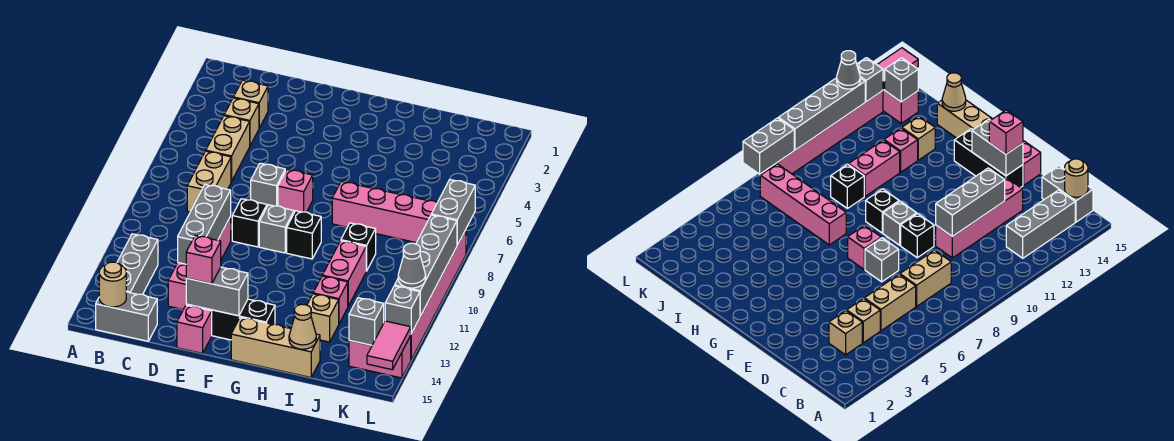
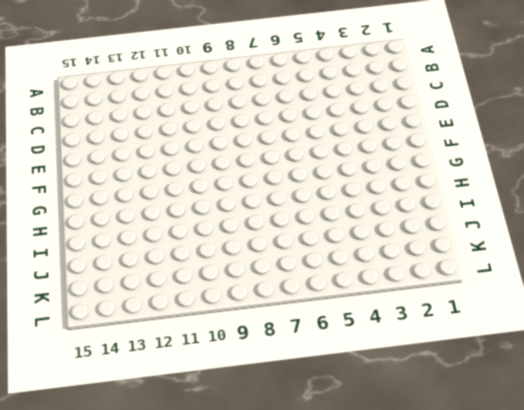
none -> grey 1x3 brick [117,234,158,294]
none -> grey 1x2 brick [96,292,157,341]
none -> tan 1x1 brick [233,80,268,128]
none -> tan 1x1 brick [224,98,259,145]

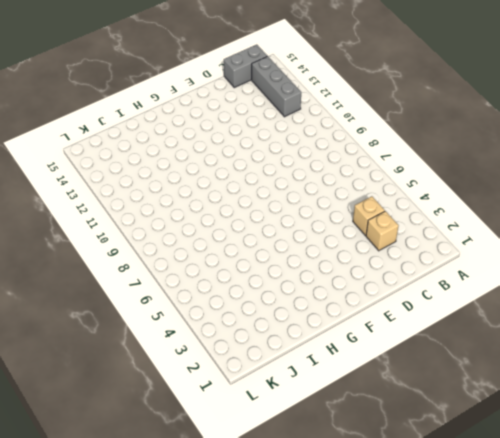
none -> tan 1x2 brick [206,116,250,182]
none -> tan 1x2 brick [187,151,231,212]
none -> pink 1x4 brick [168,217,231,309]
none -> grey 1x1 brick [251,163,285,206]

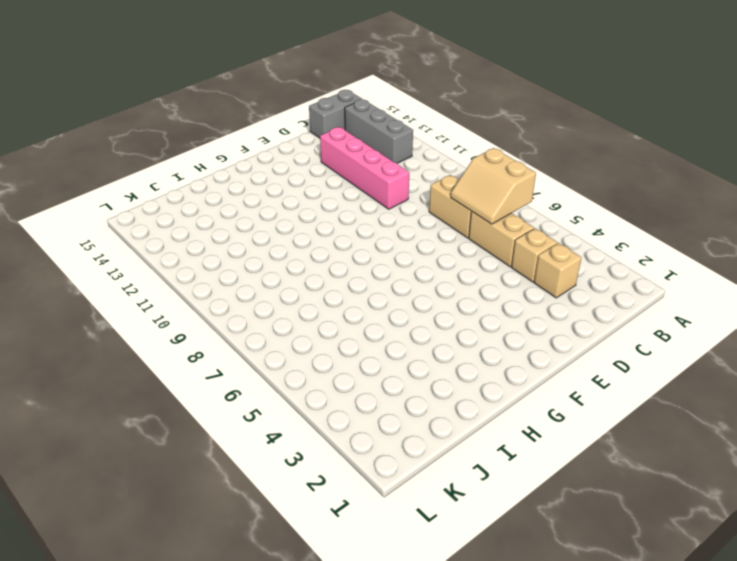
tan 2x2 slope [451,148,536,224] -> none
none -> grey 1x1 brick [251,163,285,206]
none -> black 1x1 brick [232,199,267,247]
none -> black 1x3 brick [186,299,275,340]
none -> pink 1x1 brick [177,305,212,353]

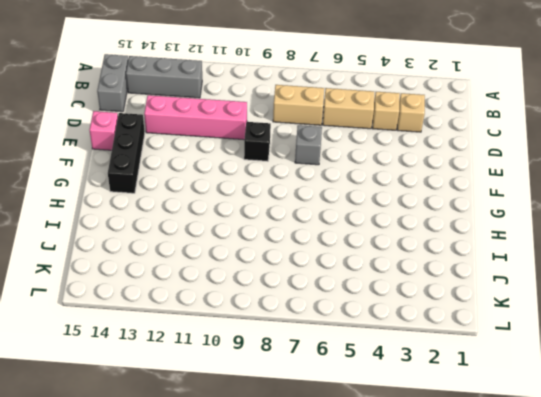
none -> pink 1x1 brick [278,169,313,212]
none -> grey 1x1 brick [259,205,294,253]
none -> black 1x1 brick [287,211,321,259]
none -> tan 1x3 brick [231,317,320,378]

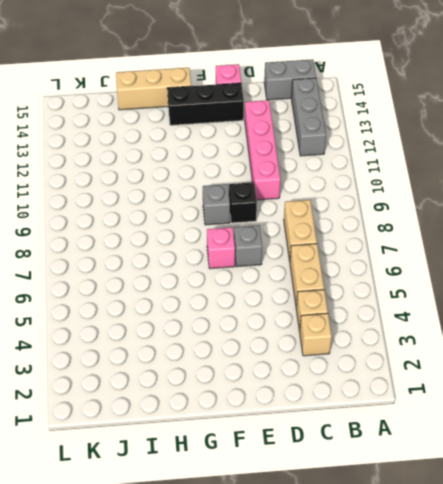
none -> black 1x1 brick [287,211,321,259]
none -> pink 1x4 brick [332,181,437,243]
none -> black 1x1 brick [341,223,376,271]
none -> pink 1x2 brick [322,241,366,306]

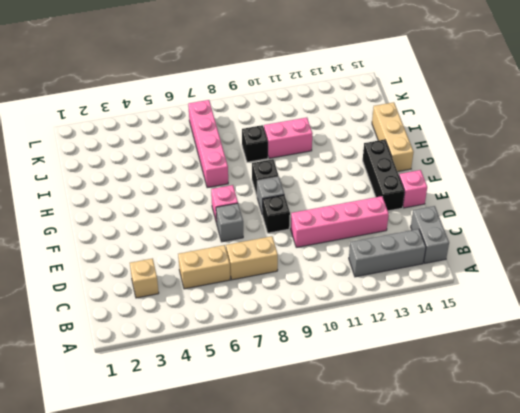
none -> tan 1x1 brick [224,98,259,145]
none -> pink 1x1 brick [313,276,348,324]
none -> tan 1x1 brick [307,294,339,342]
none -> pink 1x2 brick [349,336,411,378]

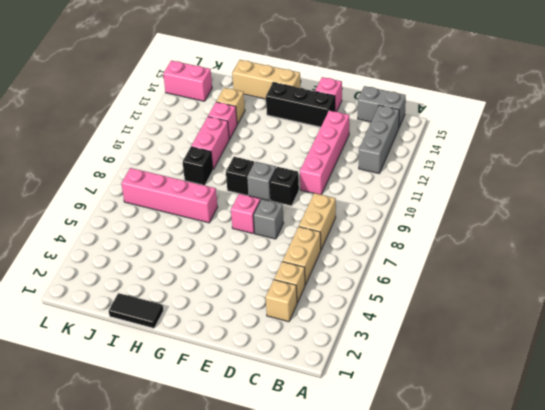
black 1x2 tile [109,293,163,328] -> none
none -> pink 1x6 brick [411,230,466,359]
none -> tan 1x1 round brick [99,262,126,307]
none -> grey 1x3 brick [178,185,231,264]
none -> grey 1x2 brick [186,267,248,316]

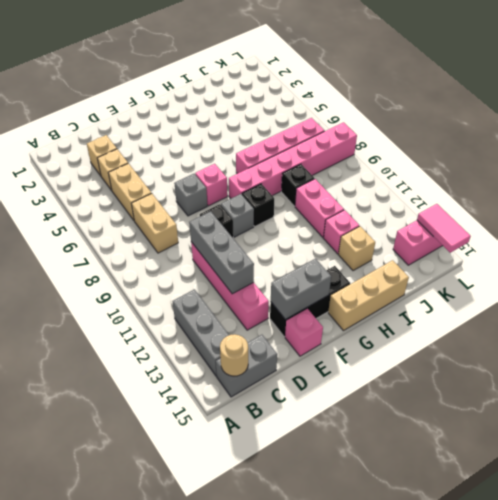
pink 1x6 brick [229,122,357,198] -> pink 1x6 brick turned to [411,230,466,359]
none -> tan 1x1 cone [289,304,316,349]
none -> grey 1x1 brick [349,298,384,345]
none -> grey 1x2 brick [432,180,475,245]
none -> grey 1x4 brick [395,215,457,316]

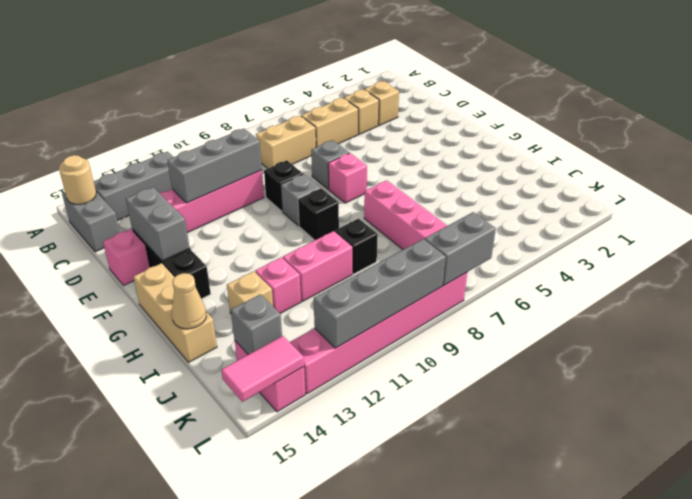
none -> grey 1x1 brick [385,286,420,334]
none -> pink 1x1 brick [186,235,221,284]
none -> grey 1x1 cone [398,243,426,288]

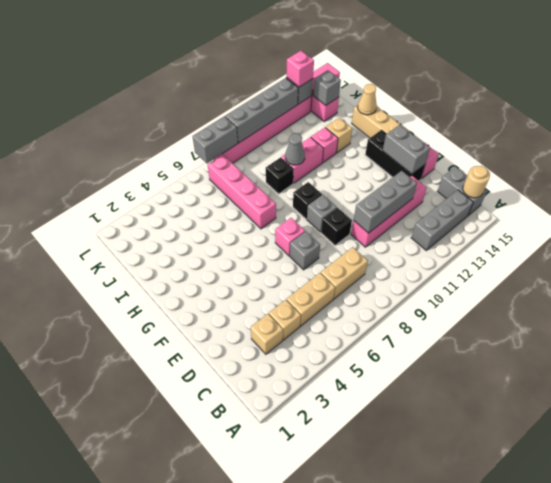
grey 1x1 cone [285,134,305,165] -> grey 1x1 cone moved to [398,243,426,288]
pink 1x1 brick [286,51,314,87] -> pink 1x1 brick moved to [186,235,221,284]

